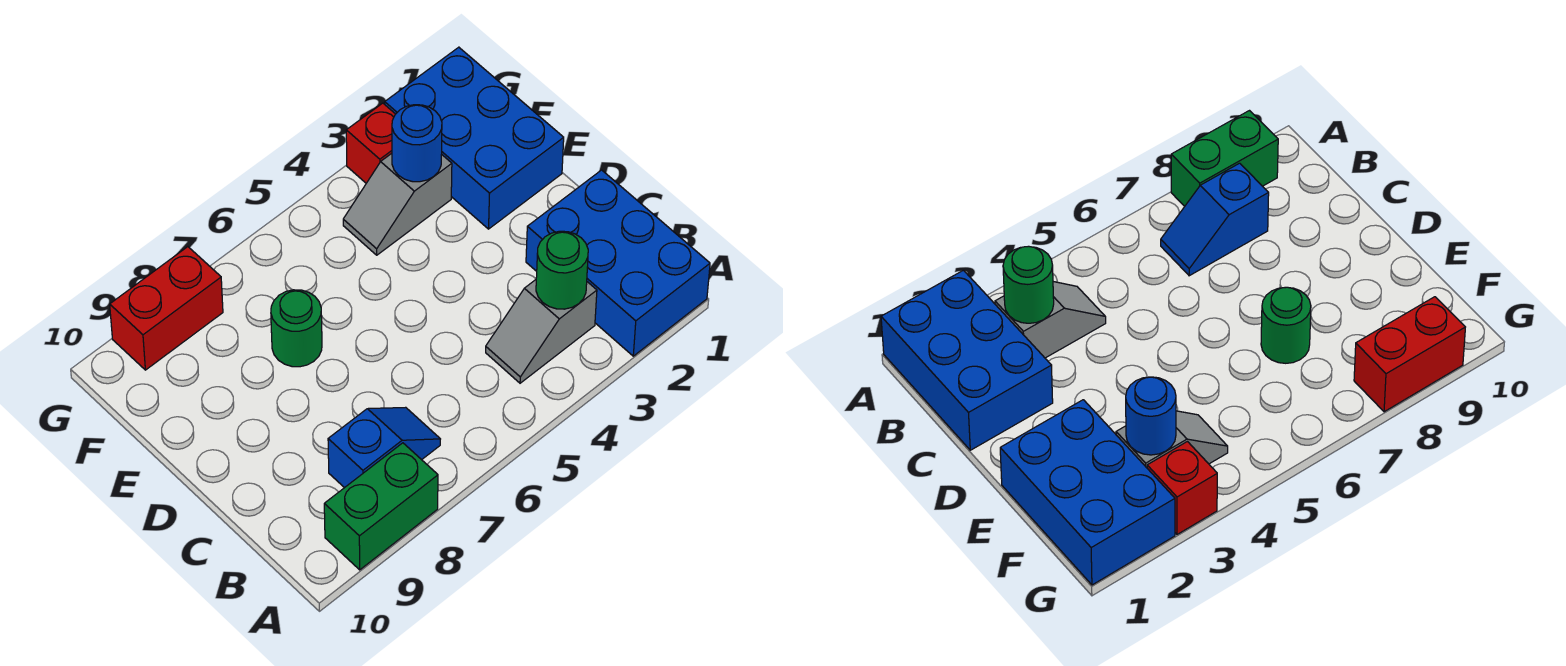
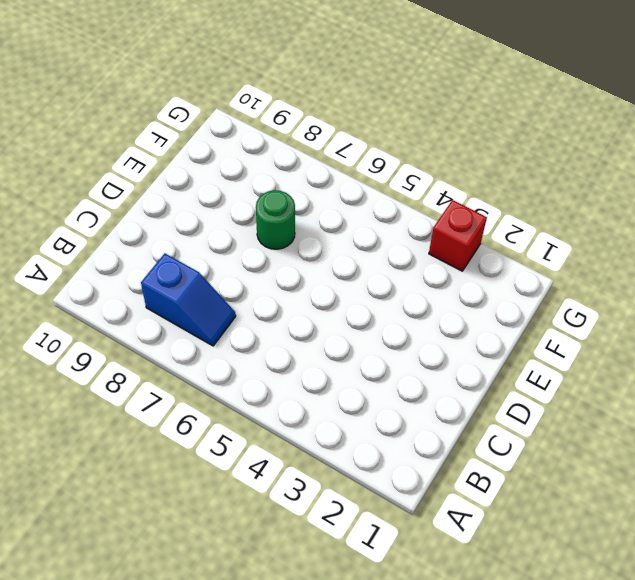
none -> blue 2x3 brick [526,170,710,356]
none -> green 1x2 brick [324,443,438,570]

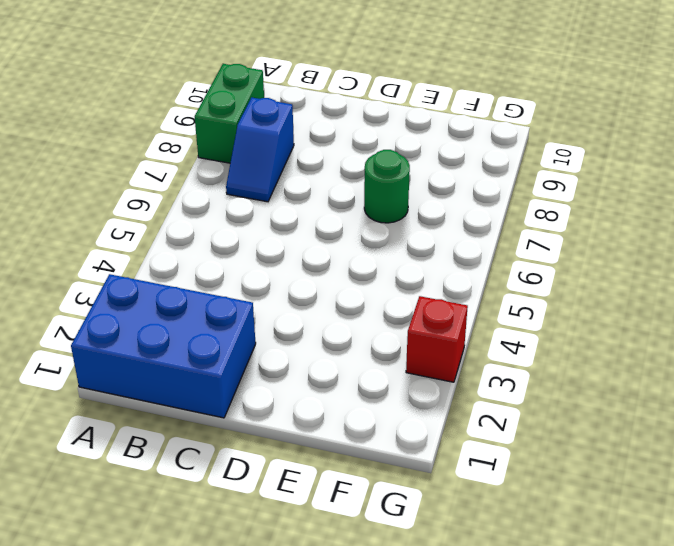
none -> grey 1x2 slope [486,280,597,383]
none -> blue 2x3 brick [385,47,564,229]

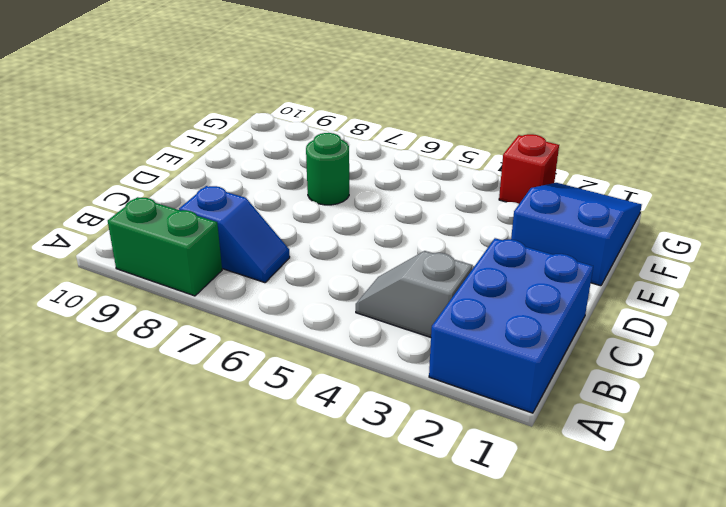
blue 2x3 slope [511,183,642,286] -> blue 2x3 brick [385,47,564,229]
none -> grey 1x2 slope [343,153,452,255]
none -> red 1x2 brick [110,247,223,370]

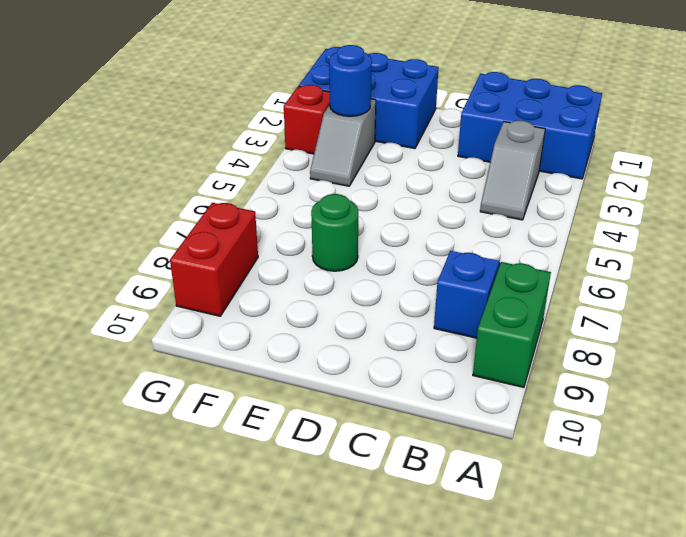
none -> green 1x1 round brick [536,231,588,309]

